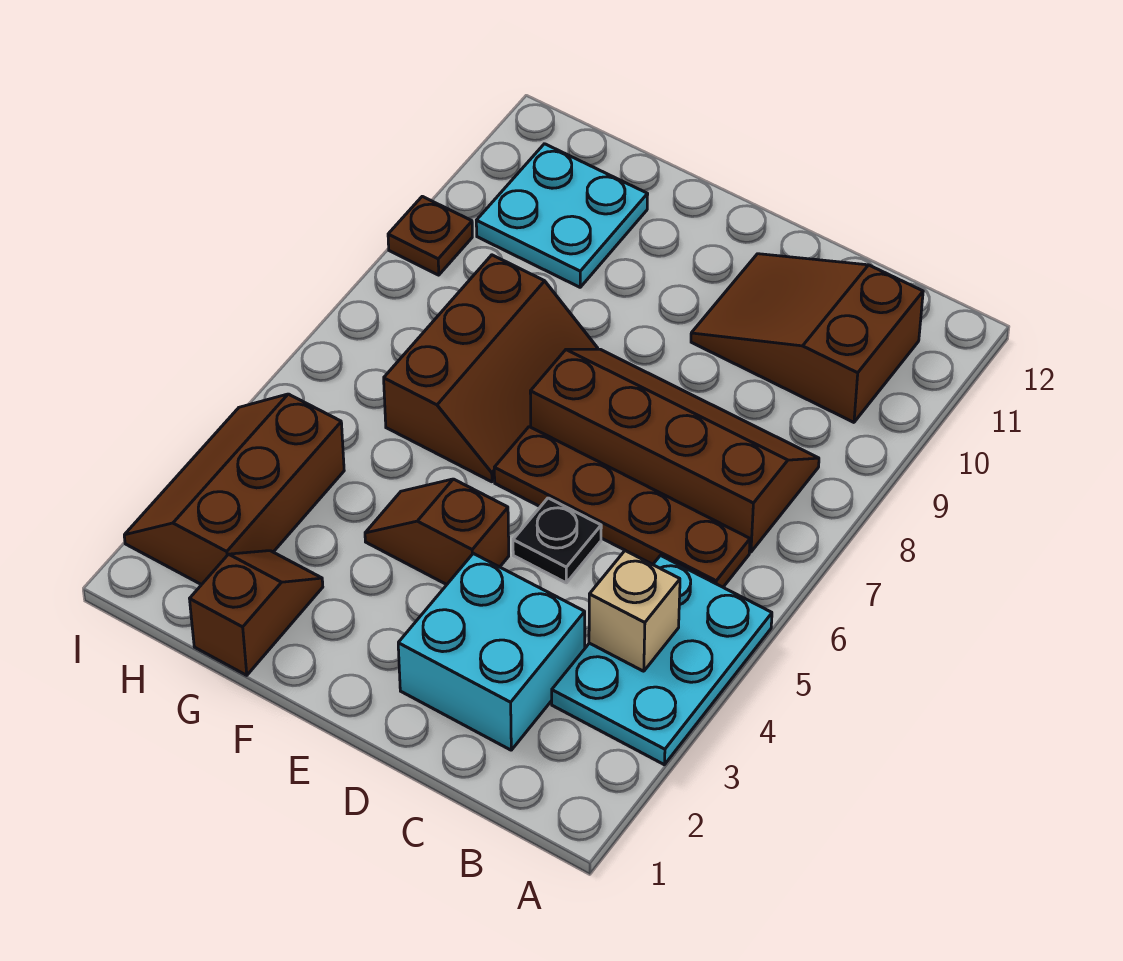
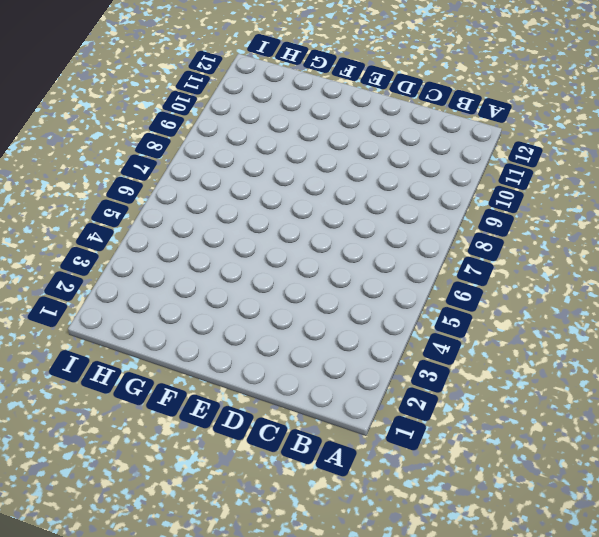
none -> cyan 2x3 plate [552,556,772,765]
none -> brown 1x4 plate [494,427,750,587]
none -> brown 2x4 slope [530,349,819,552]

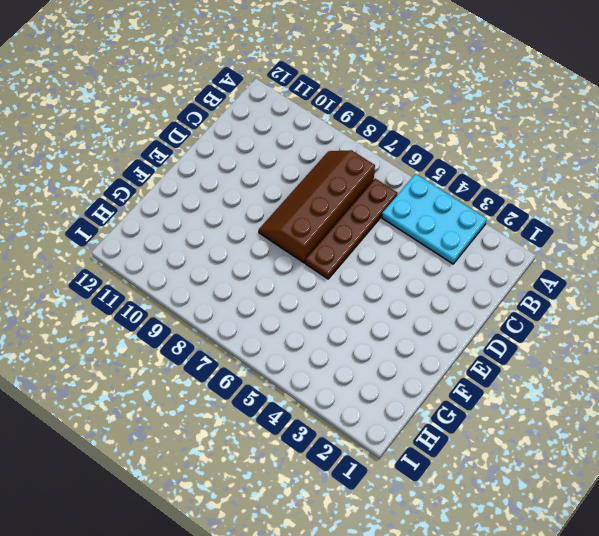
none -> brown 2x3 slope [691,254,923,422]
none -> cyan 2x2 brick [398,553,585,750]
none -> black 1x1 plate [513,498,601,583]

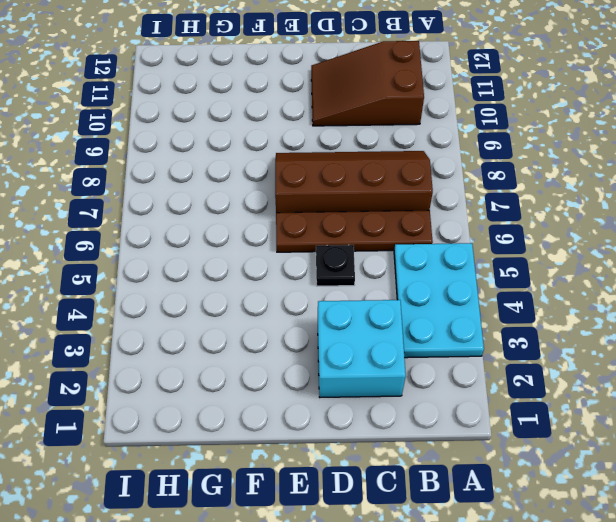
none -> brown 1x2 slope [365,479,509,585]
none -> brown 2x3 slope [384,255,598,482]
none -> brown 1x2 slope [190,551,323,675]

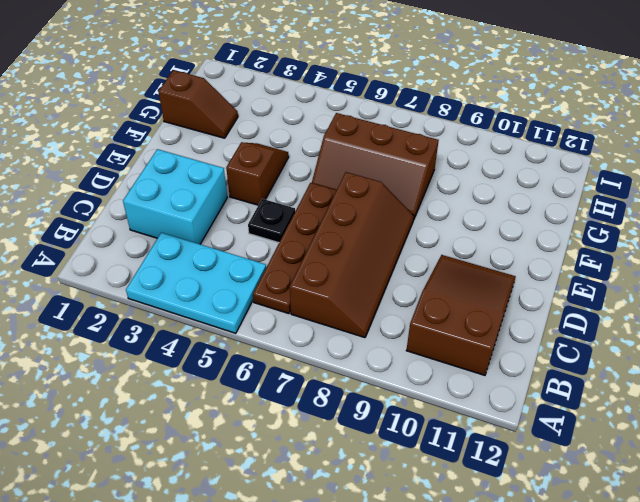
none -> cyan 2x2 plate [476,144,648,287]
none -> brown 2x3 slope [124,394,344,585]
none -> brown 1x1 plate [388,196,472,275]

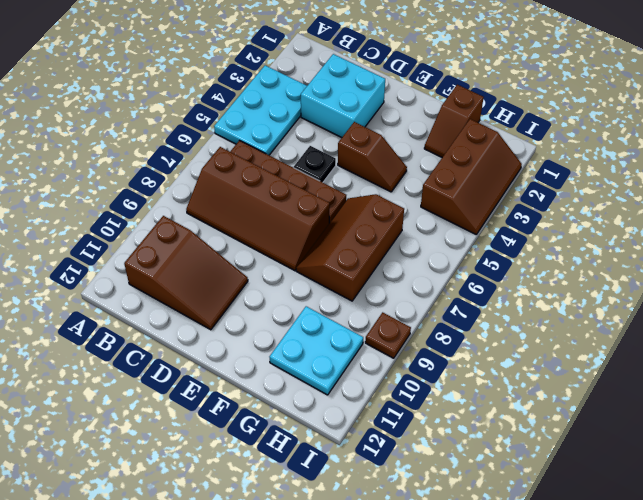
none -> tan 1x1 brick [589,551,680,671]

